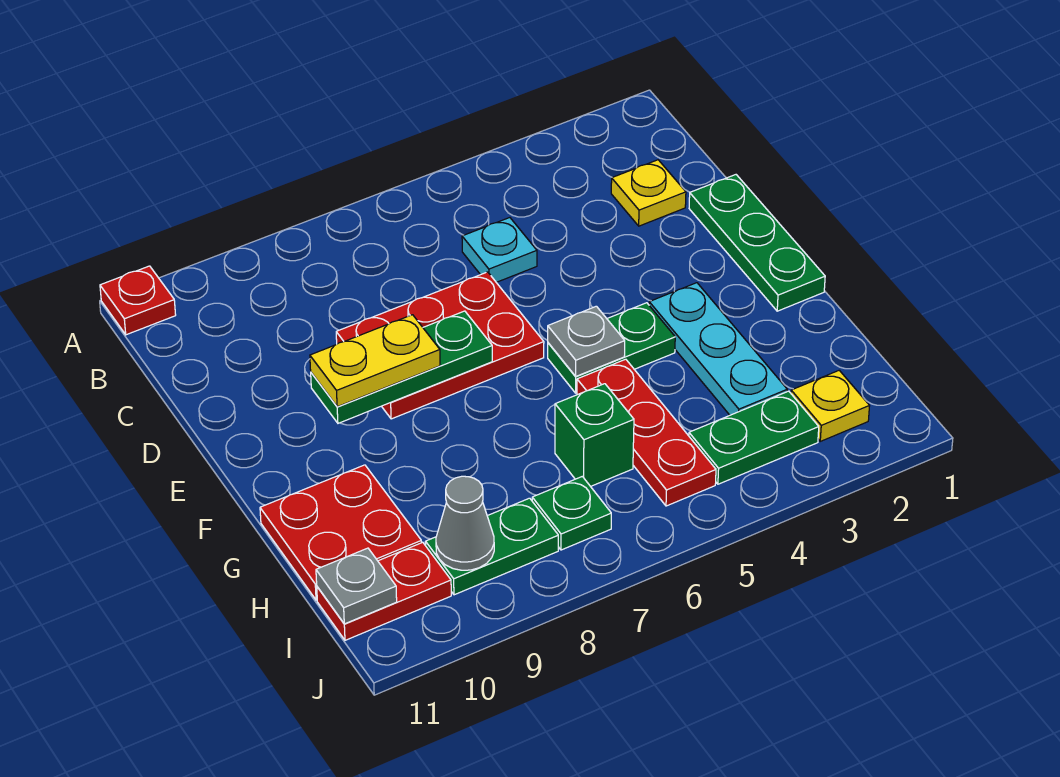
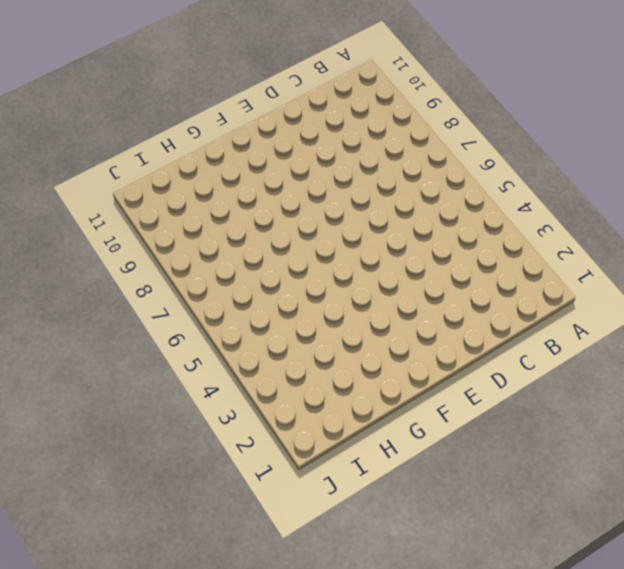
none -> red 1x1 plate [100,266,176,335]
none -> yellow 1x1 plate [611,160,686,226]
none -> cyan 1x1 plate [462,218,537,282]

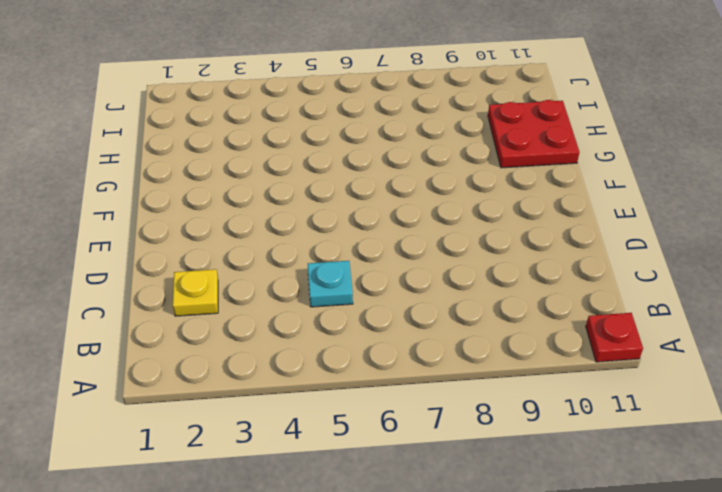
none -> green 1x3 plate [689,175,825,311]
none -> red 2x3 plate [336,272,544,419]
none -> cyan 1x3 plate [649,283,787,415]

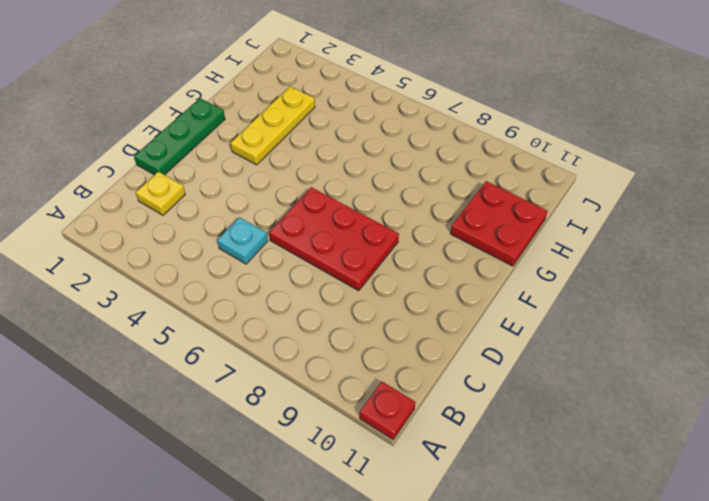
yellow 1x3 plate [230,86,315,165] -> cyan 1x3 plate [649,283,787,415]
none -> green 1x2 plate [548,303,675,393]
none -> red 1x3 plate [577,359,716,506]
none -> green 1x1 brick [555,384,634,486]

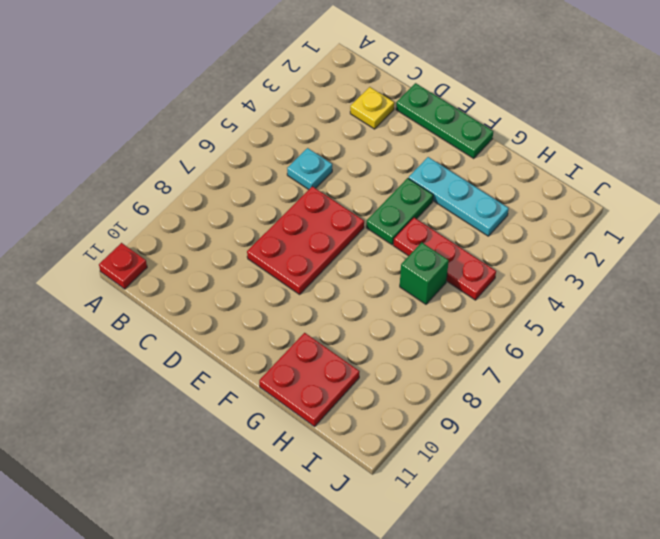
none -> yellow 1x1 plate [791,370,869,441]
none -> green 1x2 plate [689,391,819,484]
none -> green 1x1 plate [532,476,611,550]

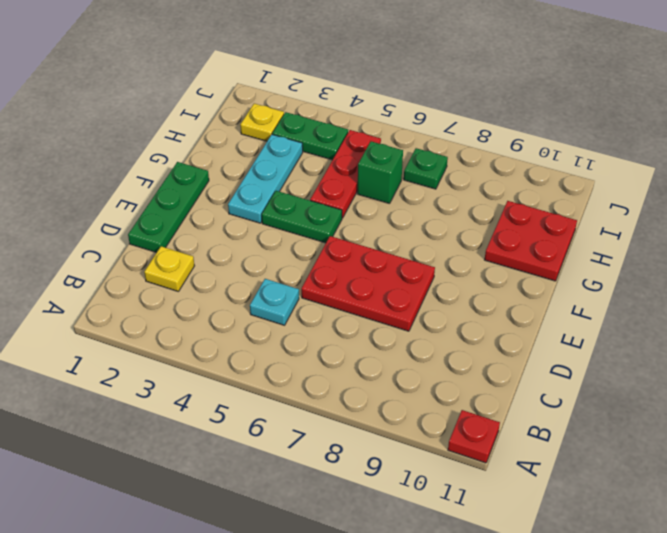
none -> green 1x2 plate [425,498,558,595]
none -> red 1x2 plate [317,542,451,640]
none -> green 1x3 plate [311,311,492,423]

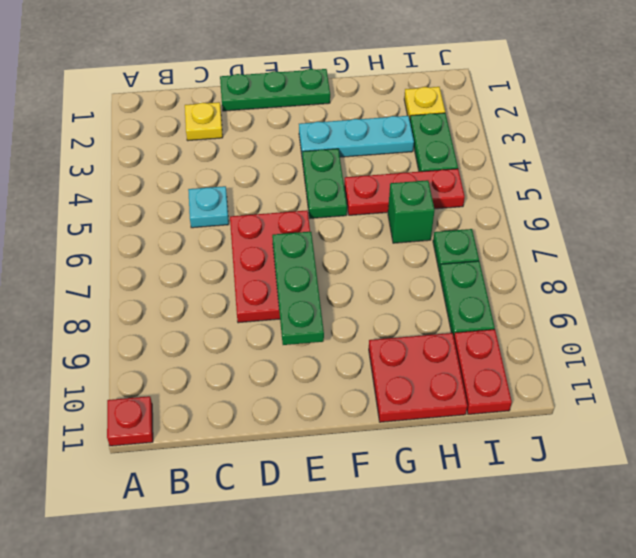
none -> grey 1x1 plate [548,306,625,376]
none -> grey 1x1 cone [436,476,494,570]
none -> grey 1x1 plate [316,548,397,624]

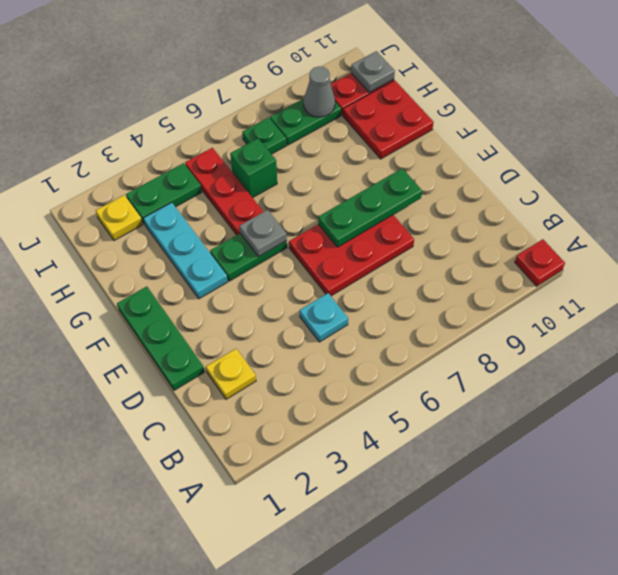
none -> yellow 1x2 plate [310,315,440,407]

